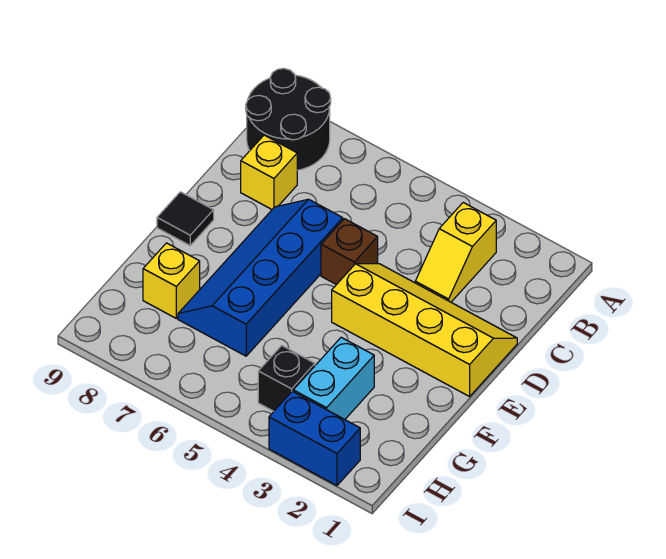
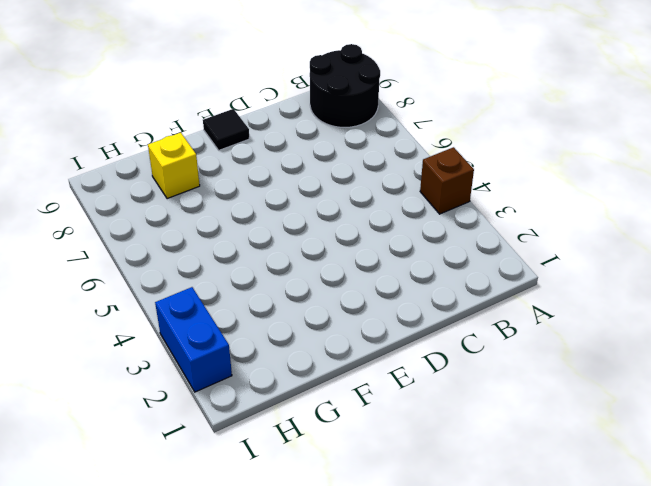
brown 1x1 brick [420,147,474,214] -> brown 1x1 brick moved to [321,219,378,285]
none -> yellow 1x2 slope [415,203,496,302]
none -> yellow 1x1 brick [241,135,297,209]

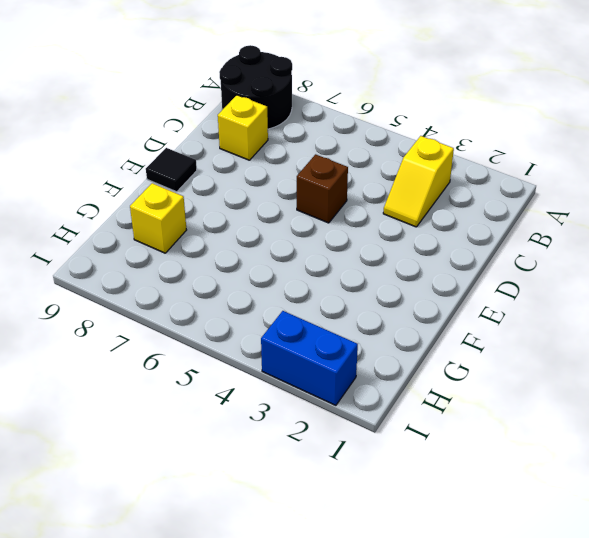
none -> yellow 2x4 slope [332,264,517,396]
none -> blue 2x4 slope [178,199,343,356]

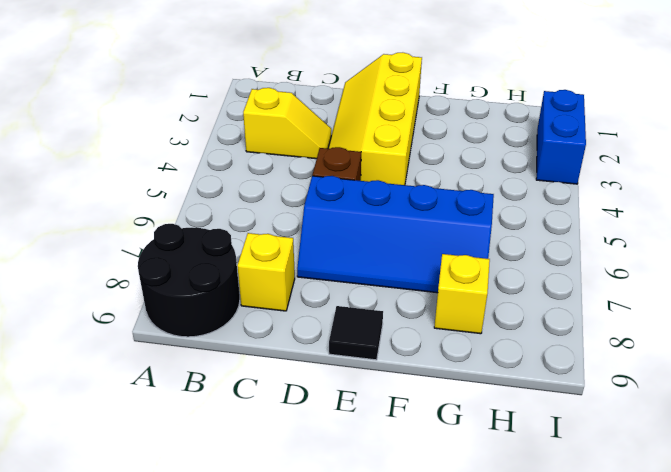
none -> cyan 1x2 brick [293,337,374,419]
none -> black 1x1 brick [258,346,315,411]

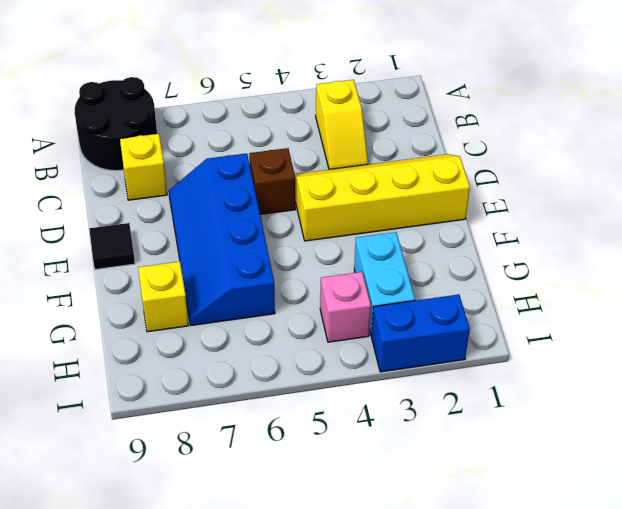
pink 1x1 brick [320,272,371,342] -> black 1x1 brick [258,346,315,411]

